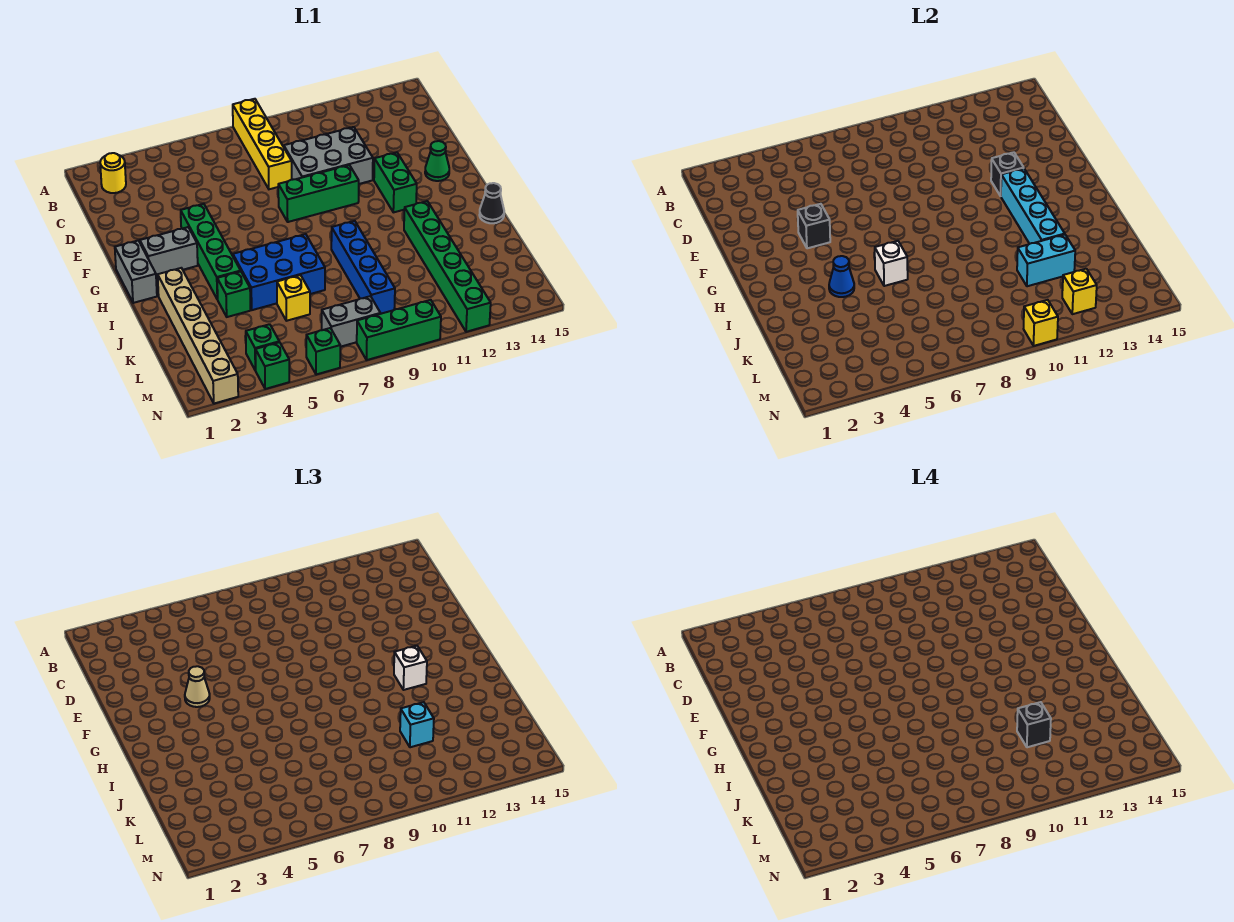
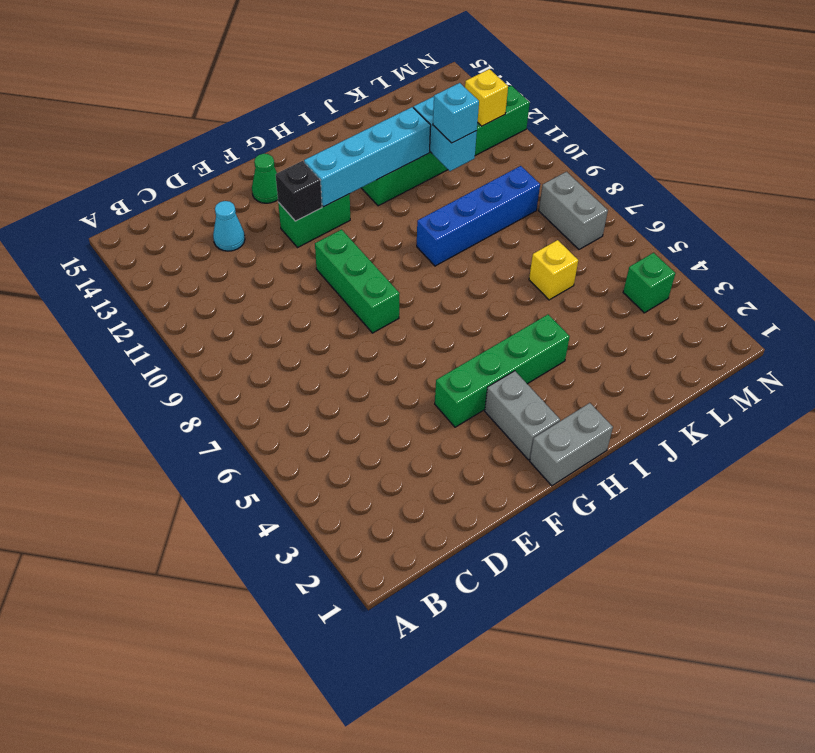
cyan 1x1 cone [213,201,245,251] -> none
none -> yellow 1x4 brick [233,99,292,189]
none -> yellow 1x1 round brick [100,153,126,193]
none -> grey 2x3 brick [284,127,373,184]
none -> tan 1x6 brick [158,268,238,404]

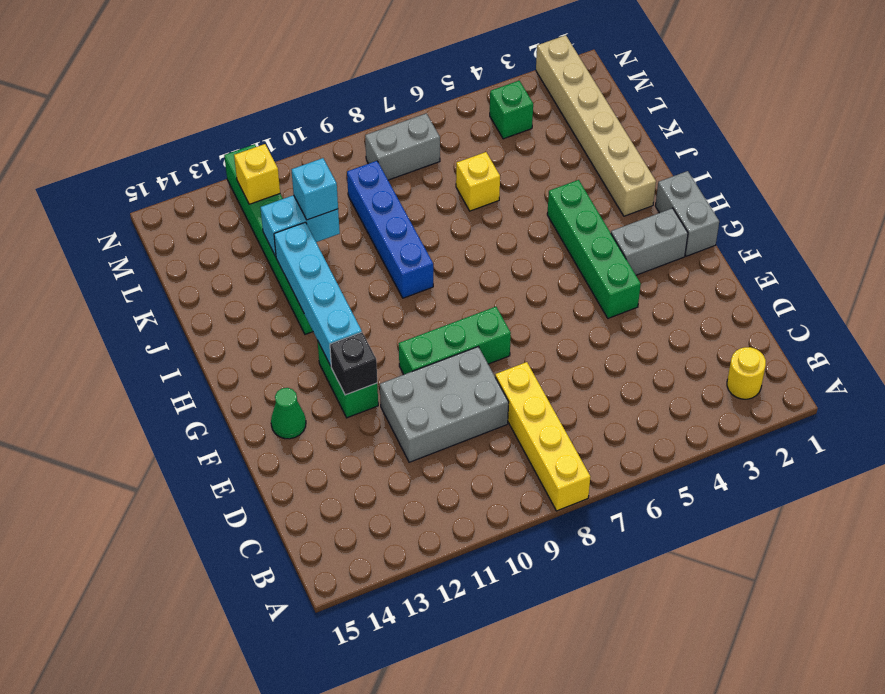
none -> blue 2x3 brick [233,234,325,310]
none -> black 1x1 cone [479,183,504,223]
none -> green 1x1 brick [217,272,250,317]
none -> green 1x1 brick [255,342,289,389]

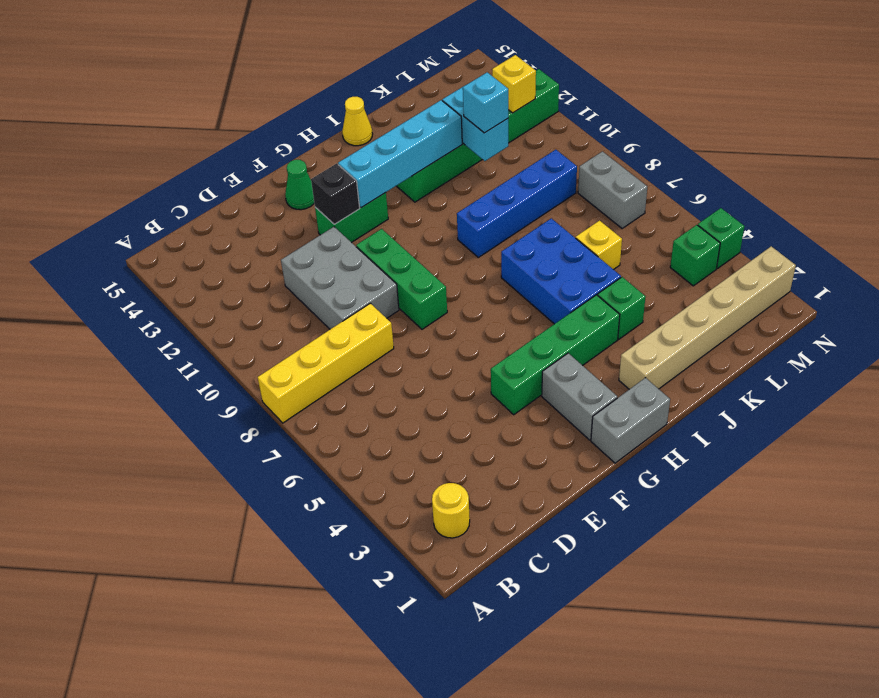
yellow 1x1 cone [342,97,372,146] -> black 1x1 cone [479,183,504,223]
none -> green 1x1 brick [306,328,340,375]
none -> green 1x3 brick [357,300,441,360]
none -> black 1x1 brick [798,204,830,248]
none -> blue 1x1 cone [829,256,854,297]

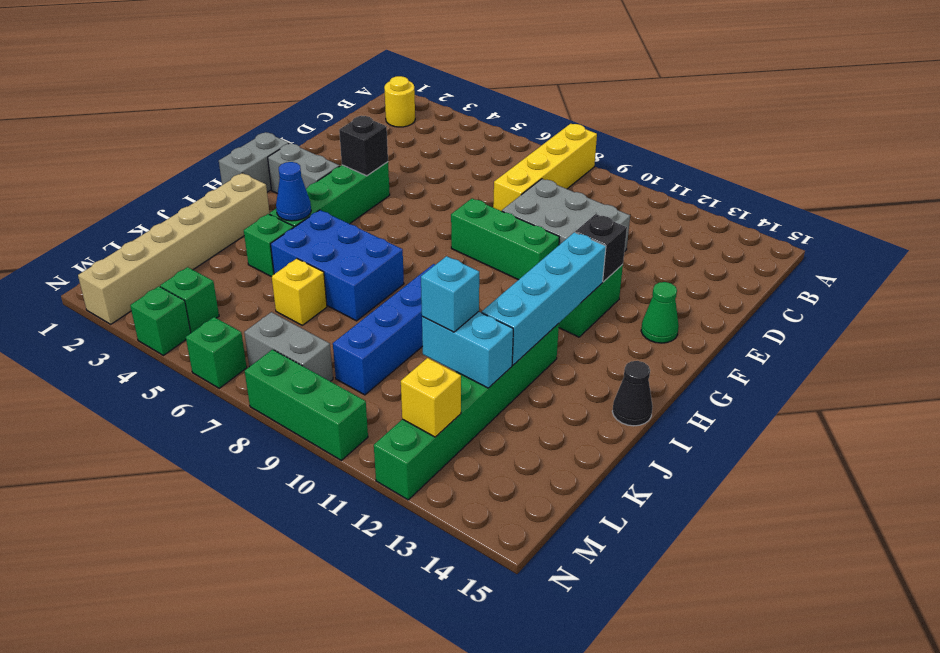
none -> white 1x1 brick [875,241,908,286]
none -> yellow 1x1 brick [1024,300,1058,346]
none -> tan 1x1 cone [185,666,210,707]
none -> white 1x1 brick [394,646,427,690]

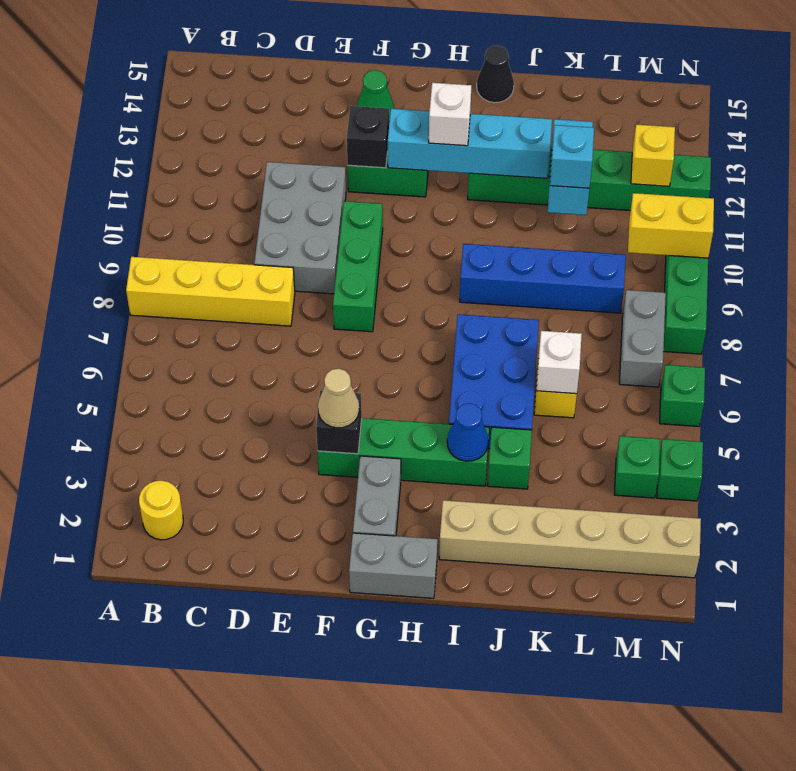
white 1x1 brick [537,331,582,394] -> white 1x1 brick moved to [875,241,908,286]
yellow 1x2 brick [628,193,714,258] -> yellow 1x1 brick [1024,300,1058,346]
none -> black 1x1 brick [1017,702,1051,747]

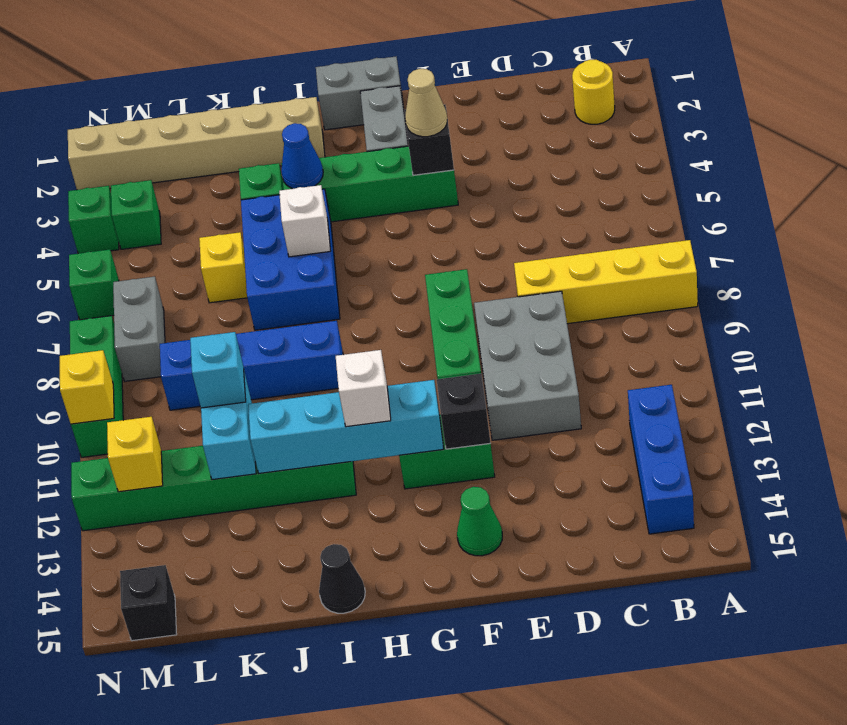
blue 1x3 brick [628,385,694,534] -> none
black 1x1 brick [120,565,177,641] -> black 1x1 brick moved to [1017,702,1051,747]

